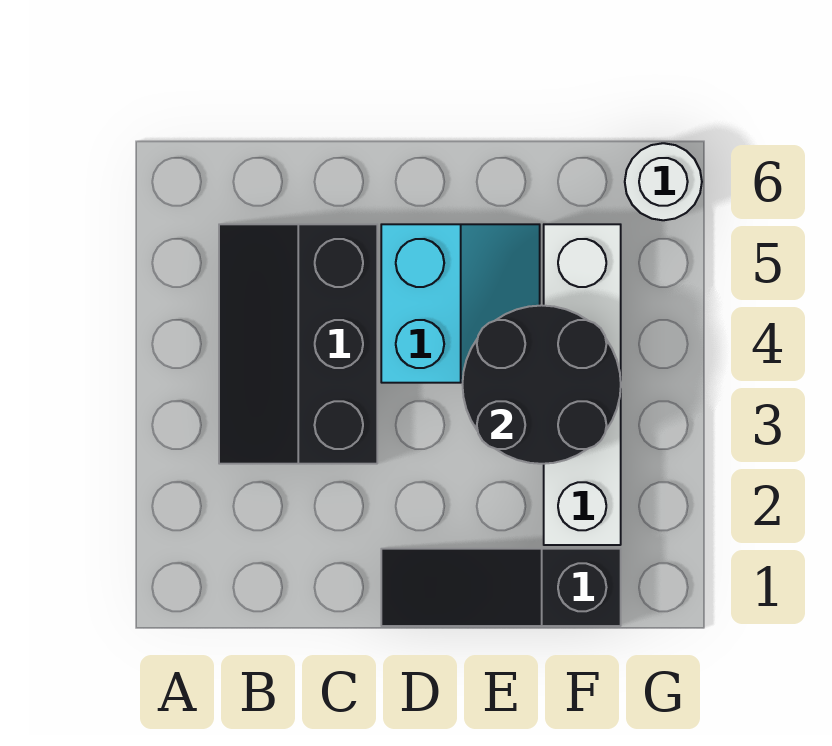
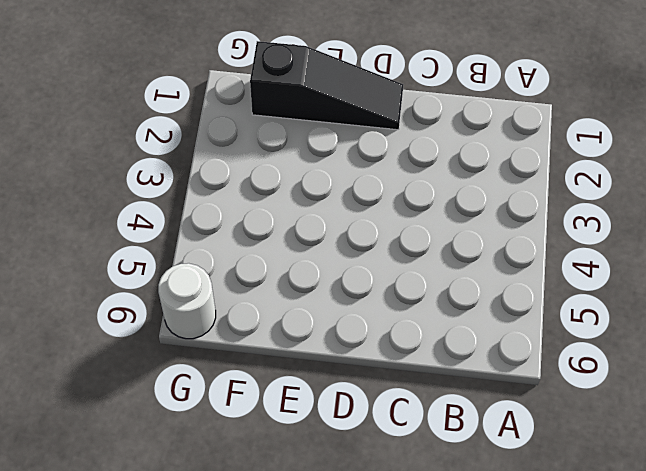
none -> black 2x3 slope [219,224,377,464]
none -> cyan 2x2 slope [381,224,540,383]

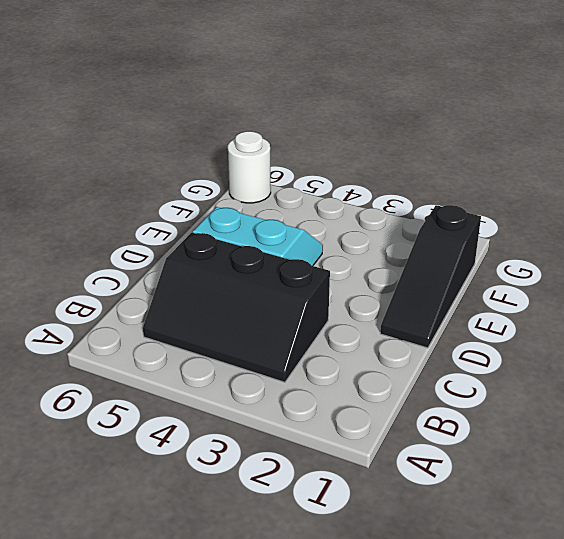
none -> white 1x4 brick [544,224,621,545]
none -> black 2x2 round brick [462,305,621,464]

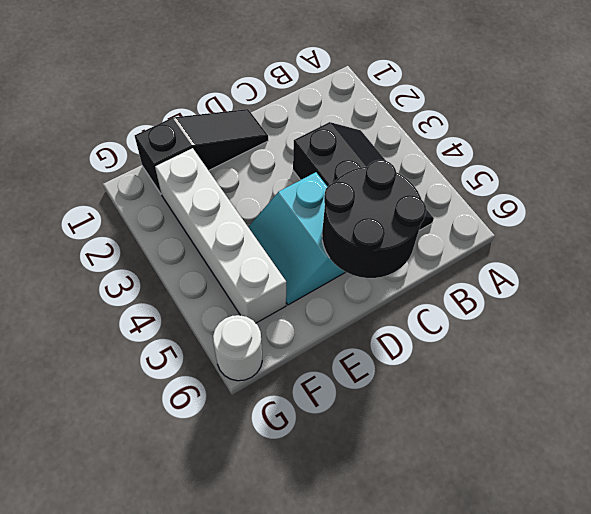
black 2x2 round brick [322,160,426,278] -> black 2x2 round brick moved to [462,305,621,464]

